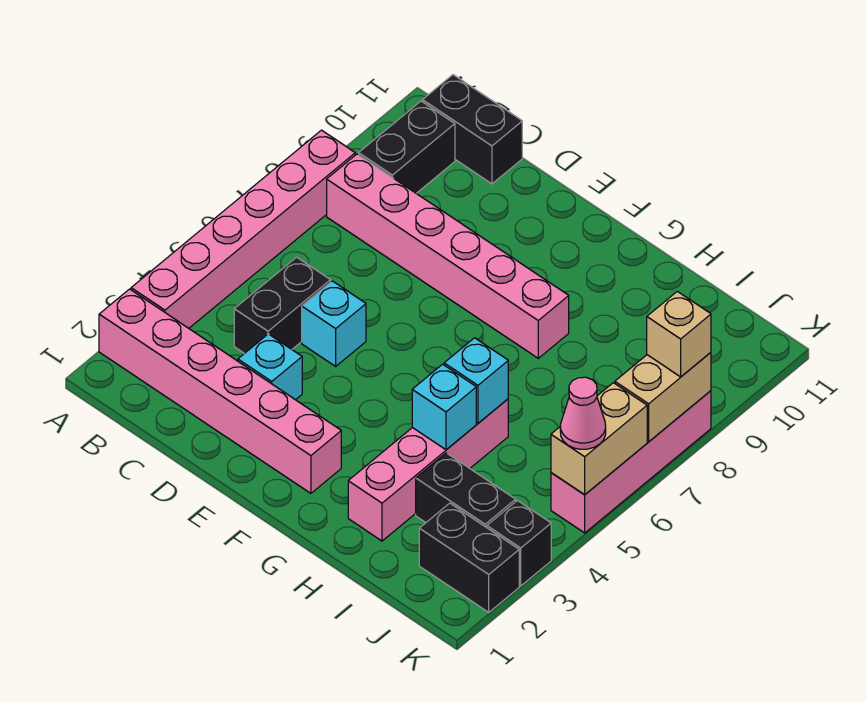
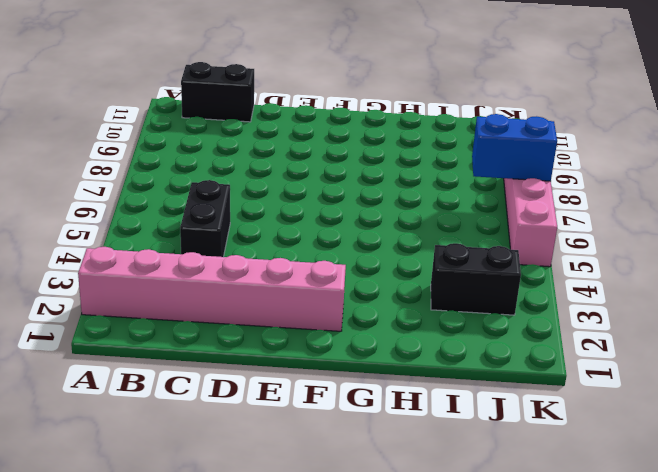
blue 1x2 brick [472,114,557,181] -> tan 1x2 brick [615,352,711,442]
none -> pink 1x6 brick [131,130,355,328]
none -> pink 1x6 brick [327,154,569,358]
none -> black 1x2 brick [359,101,455,193]

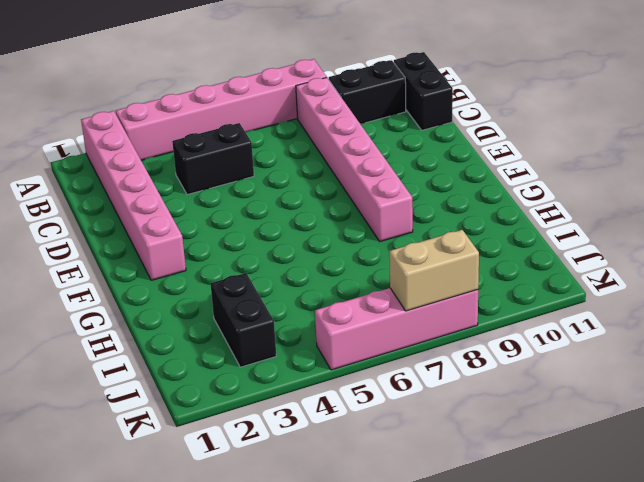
none -> cyan 1x1 brick [238,334,302,400]
none -> cyan 1x1 brick [302,281,366,366]
none -> pink 1x4 brick [348,399,508,541]

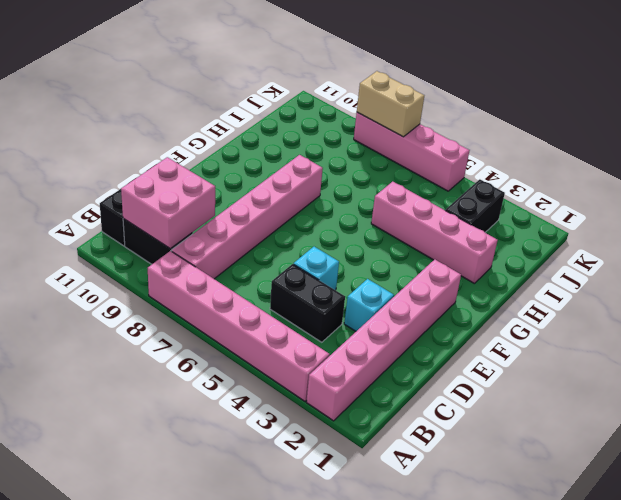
pink 2x2 brick [121,157,215,249] -> none
none -> black 1x2 brick [419,503,519,612]
none -> black 1x1 brick [487,501,551,586]
none -> cyan 1x1 brick [412,364,476,450]

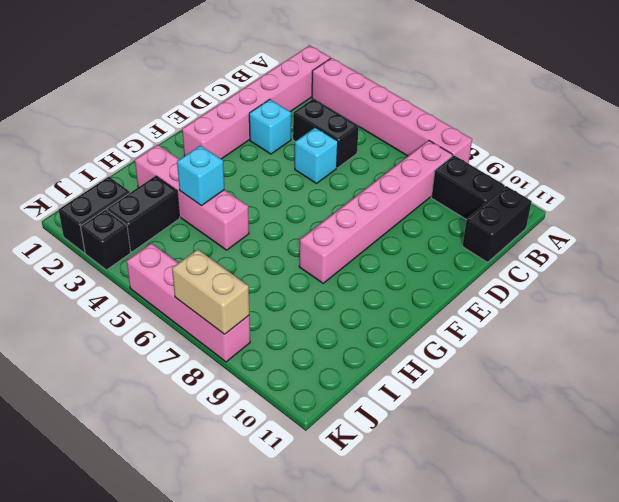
none -> cyan 1x1 brick [444,338,508,423]
none -> tan 1x2 brick [551,383,647,494]
none -> pink 1x1 cone [560,377,606,449]

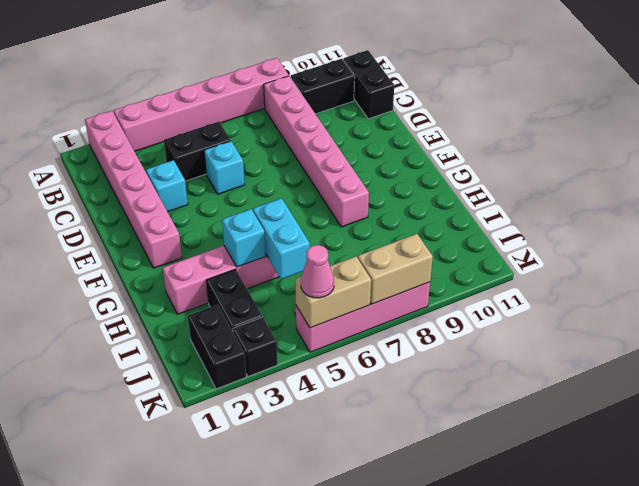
cyan 1x2 brick [253,198,310,279] -> cyan 1x1 brick [444,338,508,423]
none -> tan 1x1 brick [647,291,711,377]

